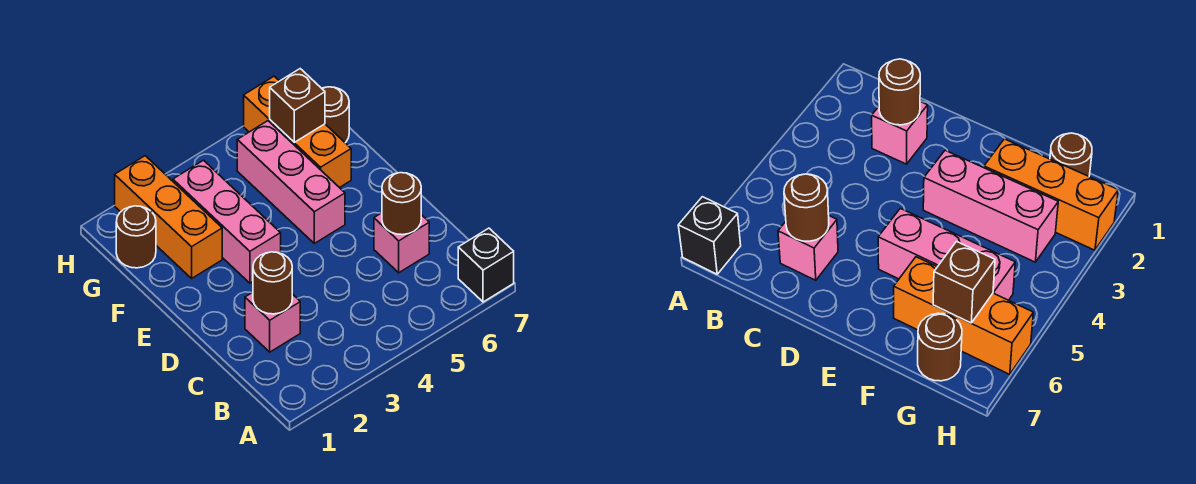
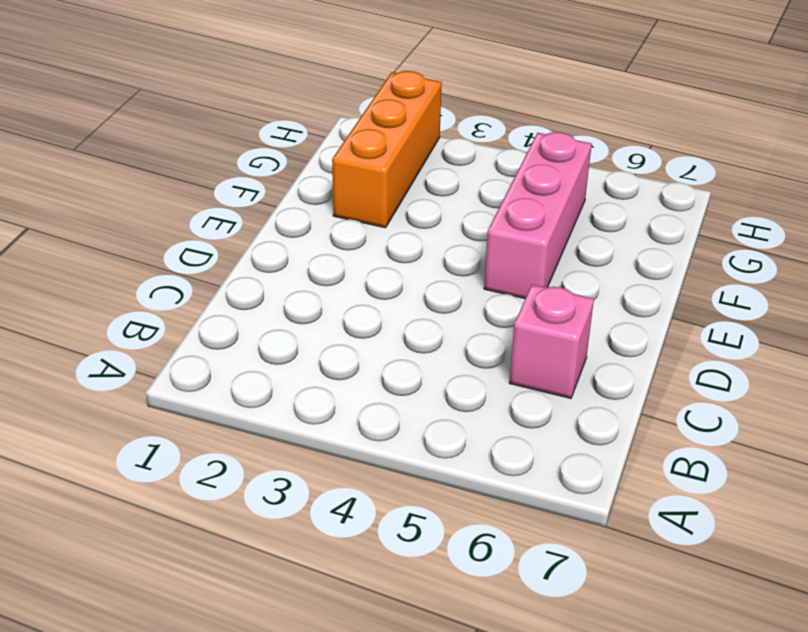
none -> black 1x1 brick [458,228,514,302]
none -> pink 1x1 brick [245,292,300,352]
none -> pink 1x3 brick [173,160,281,283]

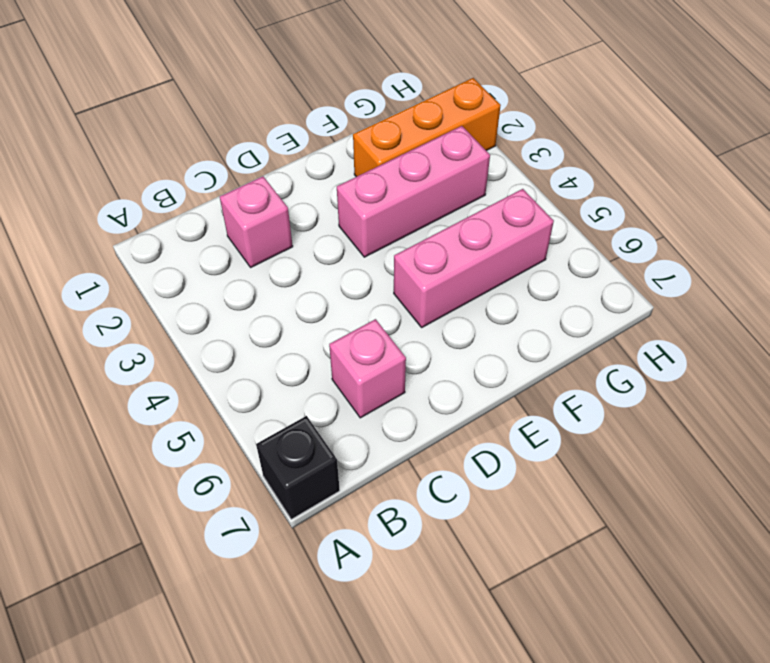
none -> orange 1x3 brick [244,76,351,188]
none -> brown 1x1 round brick [116,206,156,268]
none -> brown 1x1 round brick [322,87,349,143]

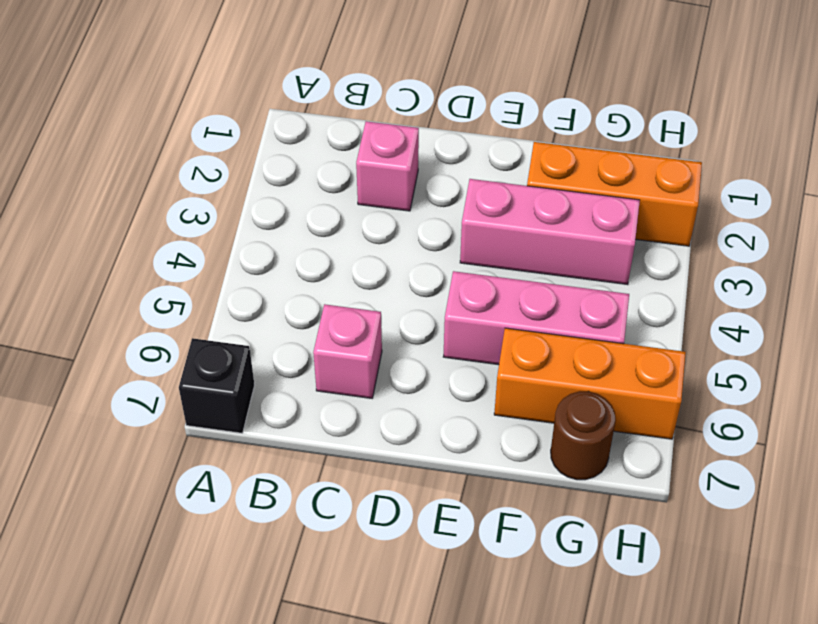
none -> brown 1x1 round brick [116,206,156,268]
none -> brown 1x1 round brick [253,252,292,314]
none -> brown 1x1 round brick [382,173,421,235]

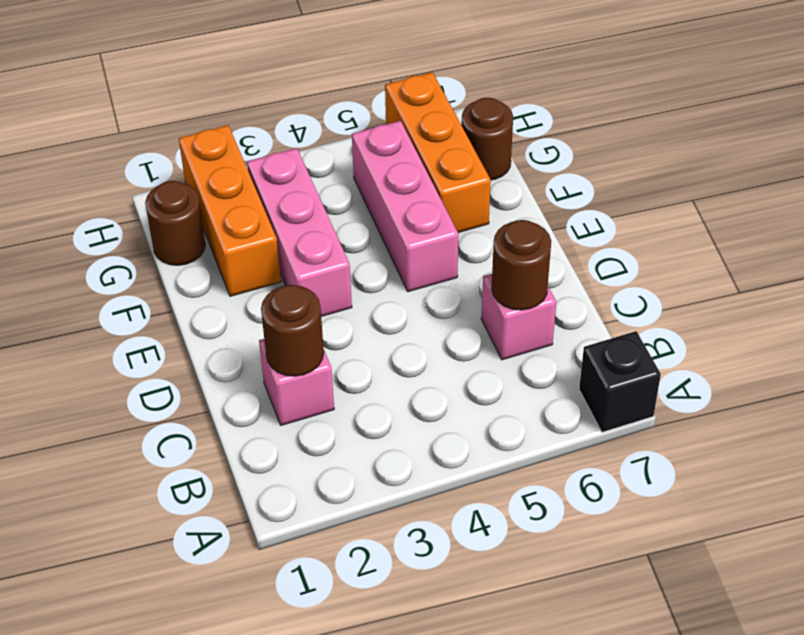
none -> brown 1x1 brick [270,69,325,142]

